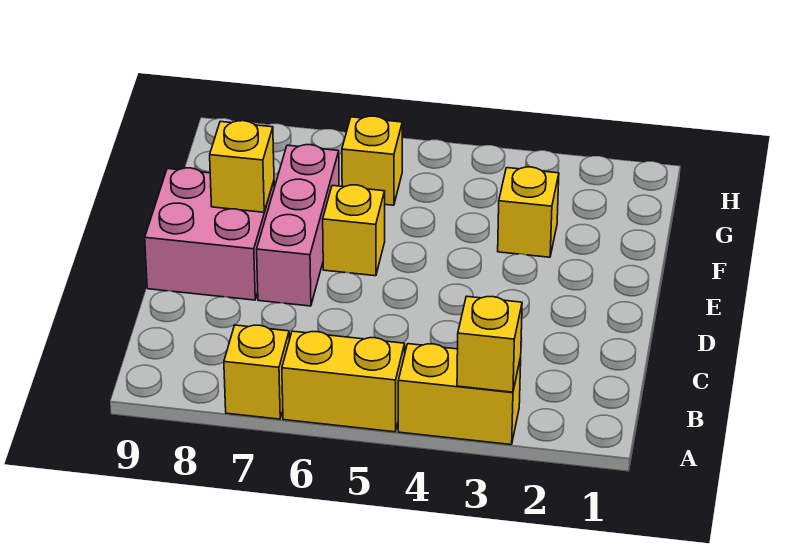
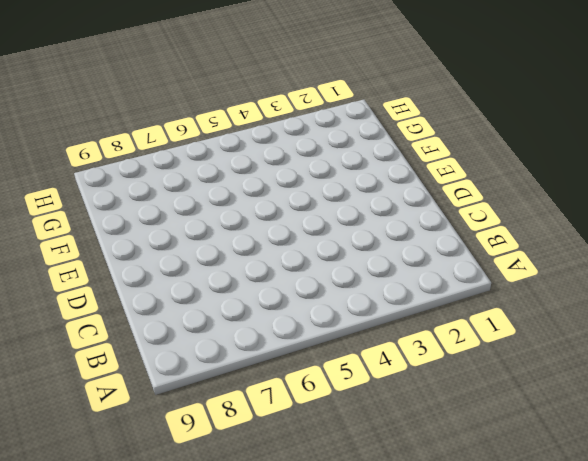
none -> yellow 1x2 brick [398,344,521,445]
none -> yellow 1x2 brick [282,331,405,432]

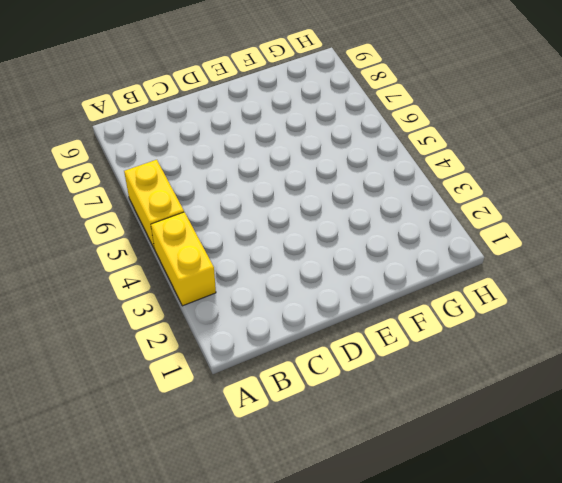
none -> yellow 1x1 brick [224,325,289,419]
none -> pink 1x3 brick [257,145,339,306]

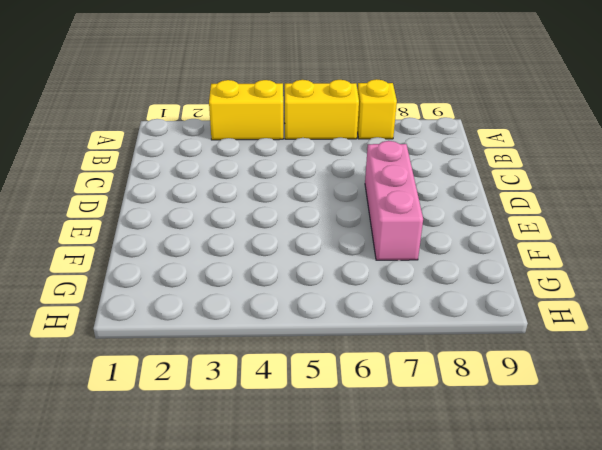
none -> pink 2x2 brick [145,168,274,300]
none -> yellow 1x1 brick [323,185,385,276]

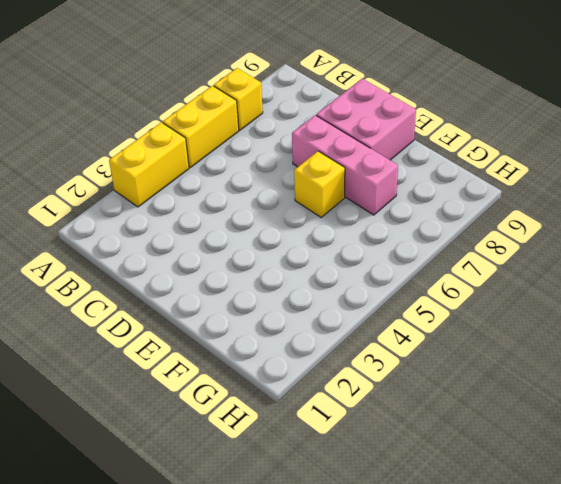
none -> yellow 1x1 brick [498,167,559,257]
none -> yellow 1x1 brick [342,116,402,205]

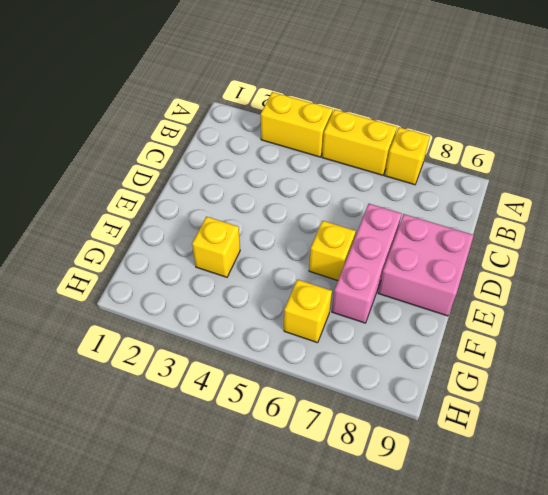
none -> yellow 1x1 brick [457,296,522,392]
none -> yellow 1x1 brick [210,121,274,212]

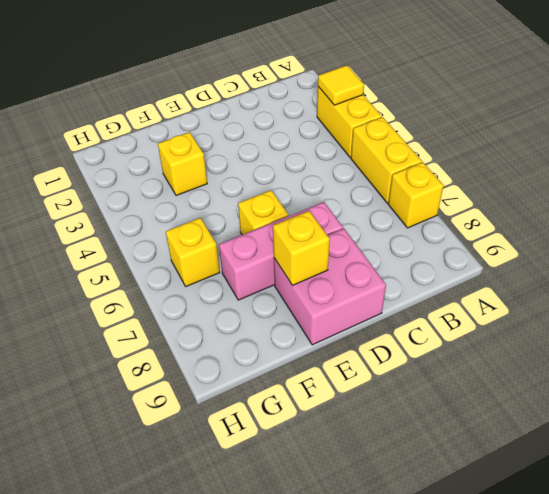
yellow 1x1 tile [318,65,364,105] -> yellow 1x1 brick [457,296,522,392]

